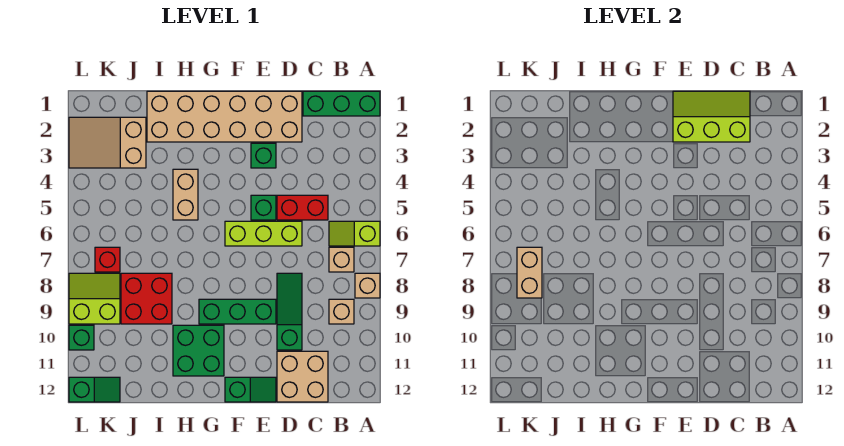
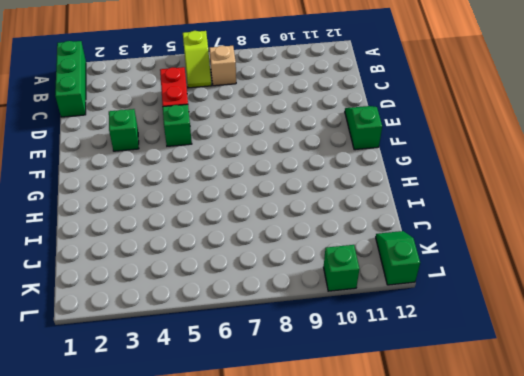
none -> tan 1x1 brick [355,273,380,298]
none -> tan 1x1 brick [329,299,354,324]
none -> tan 2x2 brick [277,351,328,402]

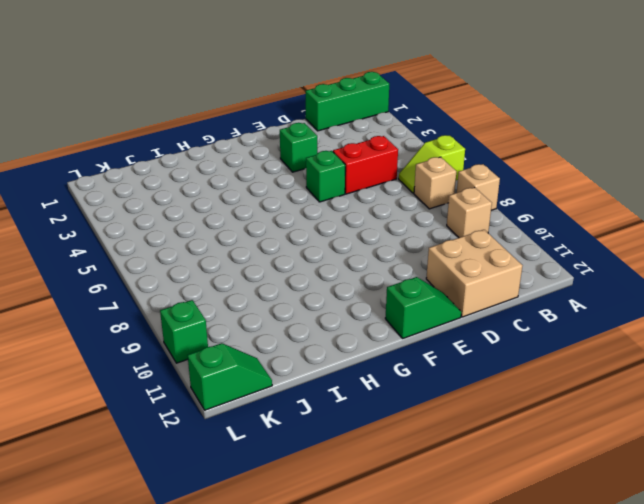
none -> tan 2x6 brick [147,91,302,142]
none -> lime 1x3 brick [225,221,302,246]
none -> green 1x3 slope [277,273,302,350]

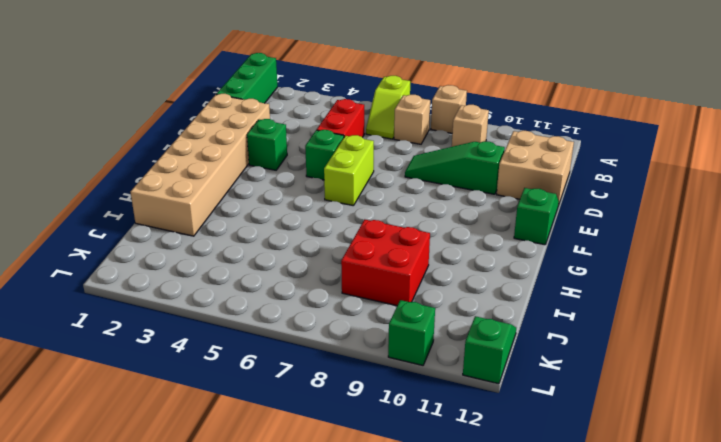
lime 1x2 brick [324,135,374,206] -> lime 1x3 brick [225,221,302,246]
none -> green 1x3 brick [199,299,276,324]
none -> green 2x2 brick [173,325,224,376]
none -> tan 1x2 brick [173,169,198,220]

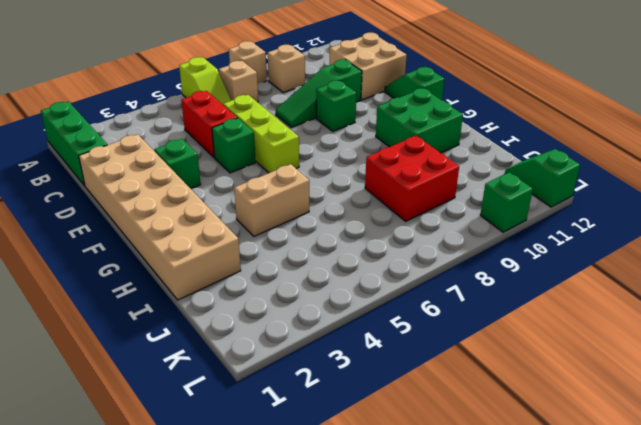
green 1x1 brick [316,80,356,131] -> green 1x3 brick [199,299,276,324]
none -> tan 2x3 slope [69,117,146,168]
none -> red 1x1 brick [95,247,120,272]
none -> lime 2x2 slope [69,273,120,324]

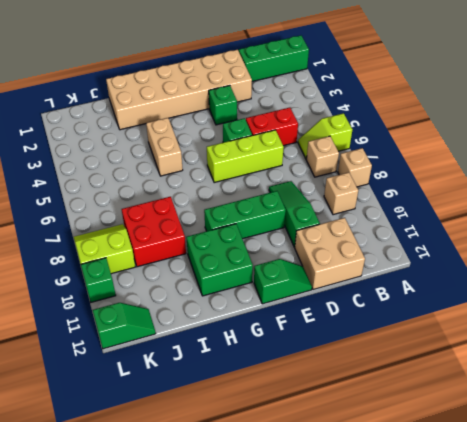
none -> tan 2x3 slope [69,117,146,168]
none -> red 1x1 brick [95,247,120,272]
none -> lime 2x3 slope [673,91,750,142]

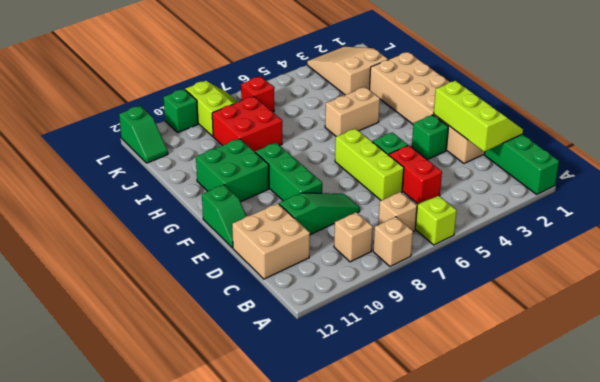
none -> tan 1x2 brick [517,247,542,298]

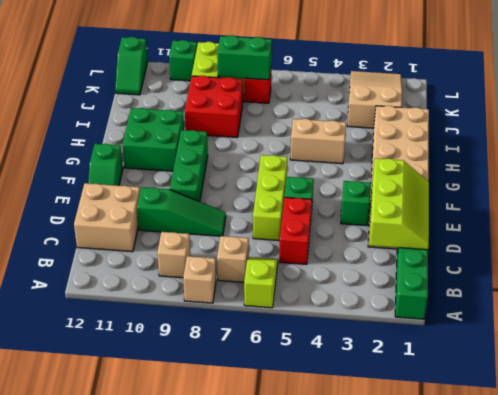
green 1x2 brick [217,35,272,80] -> tan 1x2 brick [517,247,542,298]

